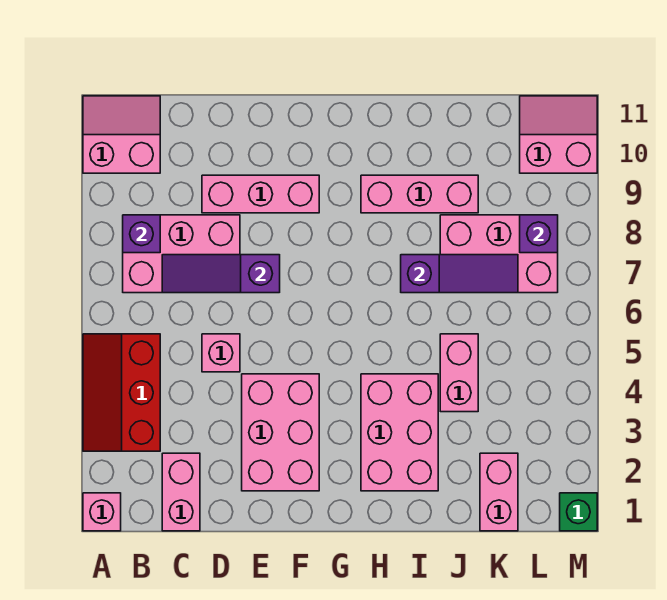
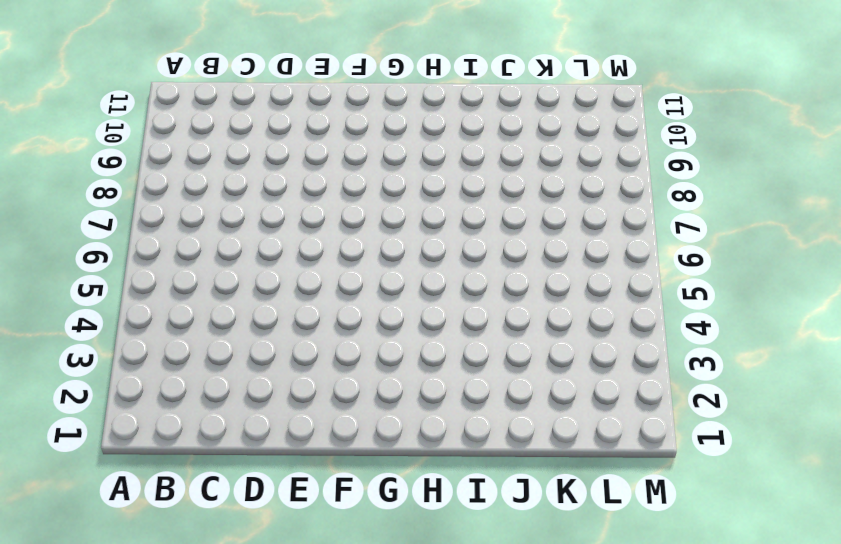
none -> pink 1x1 brick [83,493,121,531]
none -> red 2x3 slope [83,334,160,451]
none -> pink 2x2 slope [83,96,160,173]

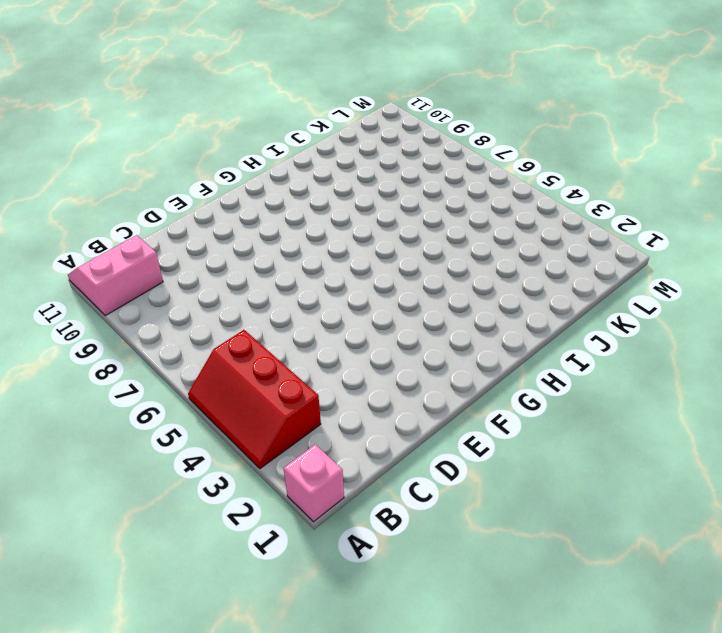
none -> pink 2x3 brick [123,215,240,293]
none -> pink 1x2 brick [162,453,200,531]
none -> pink 1x1 brick [202,334,240,372]

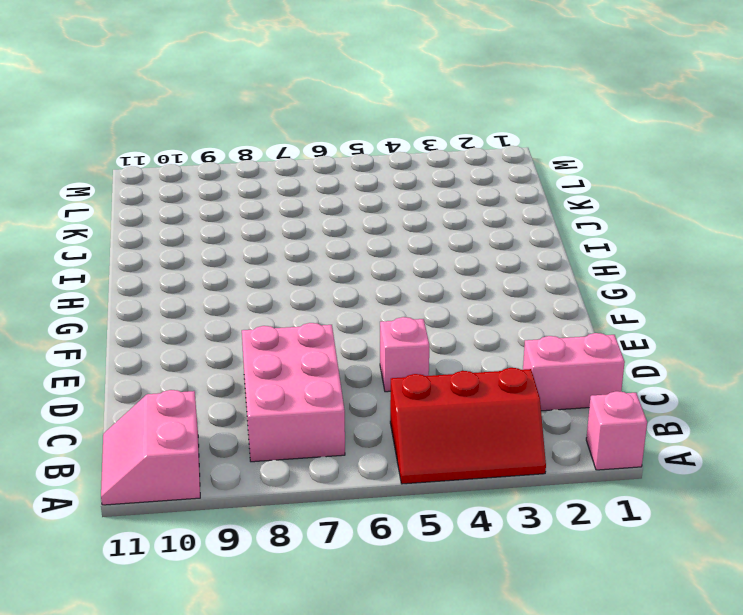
none -> pink 1x3 brick [202,175,319,213]
none -> pink 2x3 brick [242,374,319,491]
none -> pink 2x3 brick [361,374,438,491]

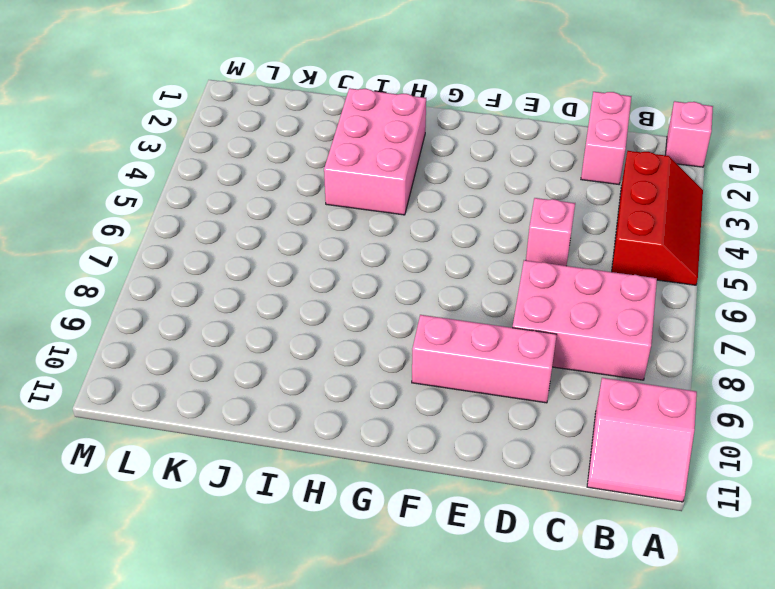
none -> pink 2x3 brick [242,374,319,491]
none -> pink 1x3 brick [361,175,478,213]
none -> pink 1x2 brick [440,334,478,412]

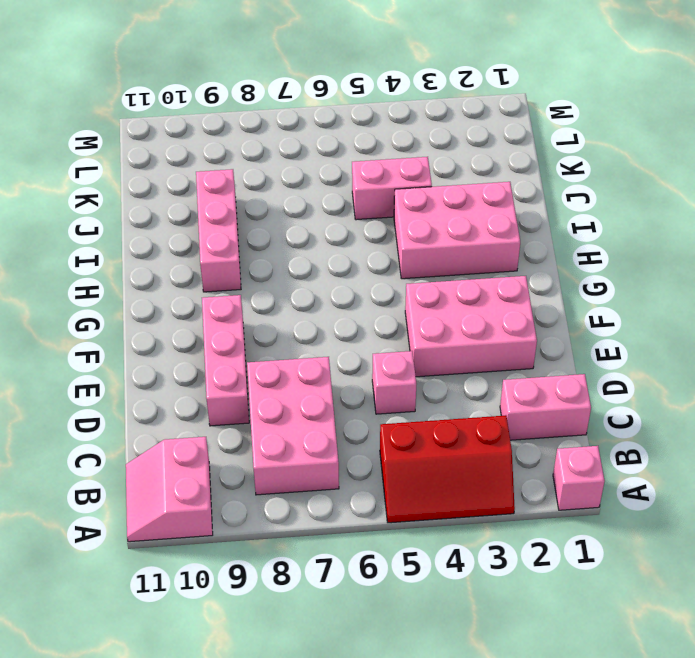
none -> pink 2x3 brick [440,215,558,293]
none -> pink 1x2 brick [480,453,518,531]
none -> pink 2x2 slope [520,96,597,173]

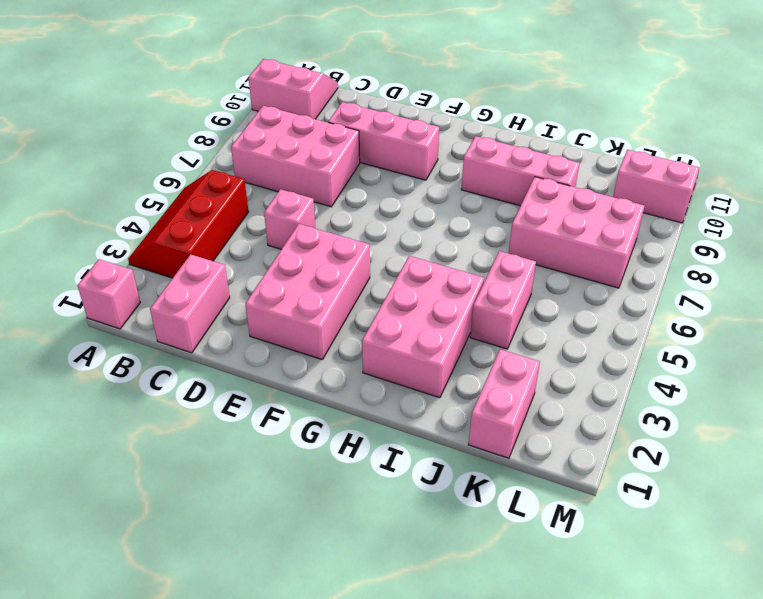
none -> green 1x1 brick [560,493,597,531]
none -> purple 1x1 brick [123,215,160,253]
none -> purple 1x3 slope [162,255,280,293]

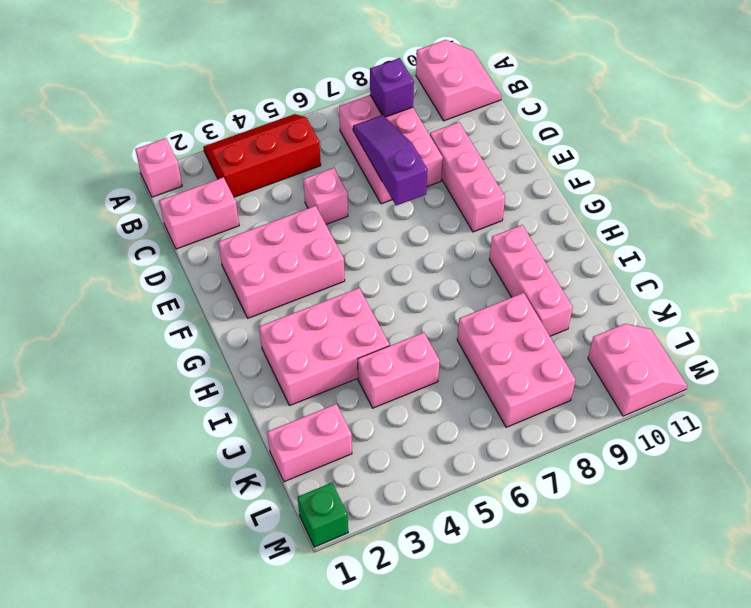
none -> purple 1x3 slope [401,255,518,293]
none -> purple 1x1 brick [520,215,558,253]

